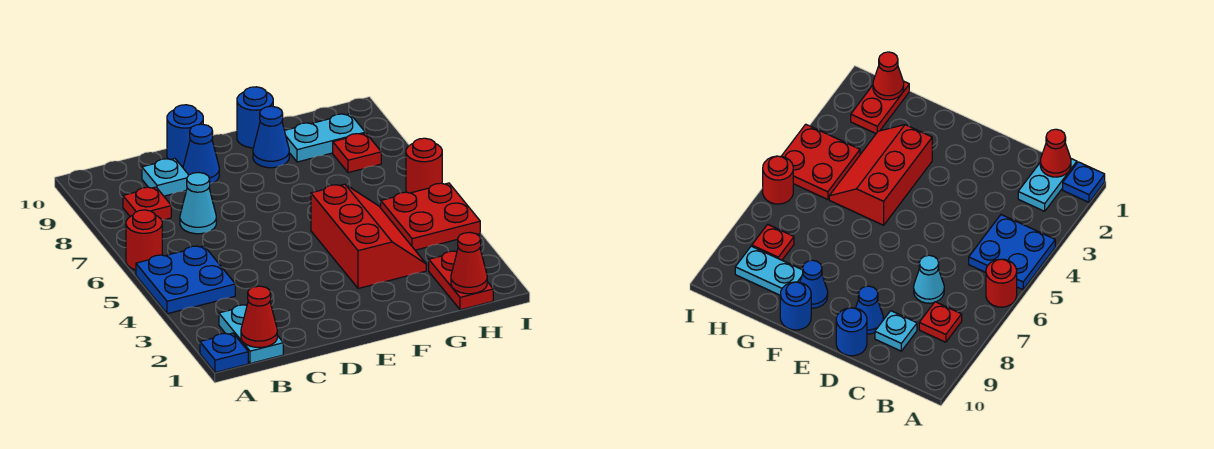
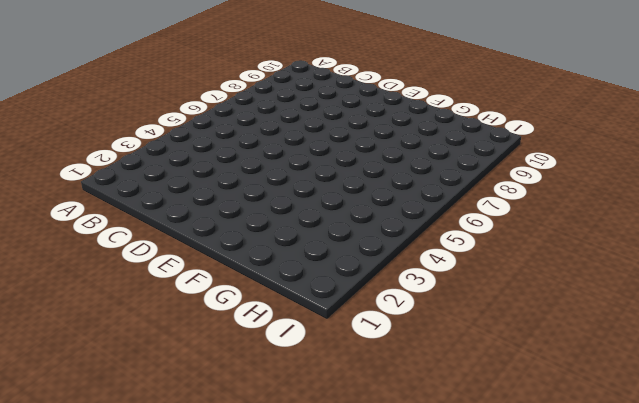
none -> blue 1x1 plate [200,333,248,372]
none -> blue 2x2 plate [136,246,235,314]
none -> red 1x1 round brick [126,210,162,270]

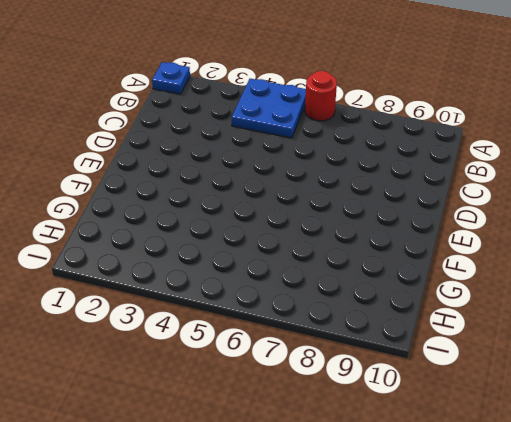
none -> cyan 1x2 plate [219,305,283,364]
none -> red 1x1 plate [123,187,171,220]
none -> cyan 1x1 cone [180,173,216,234]

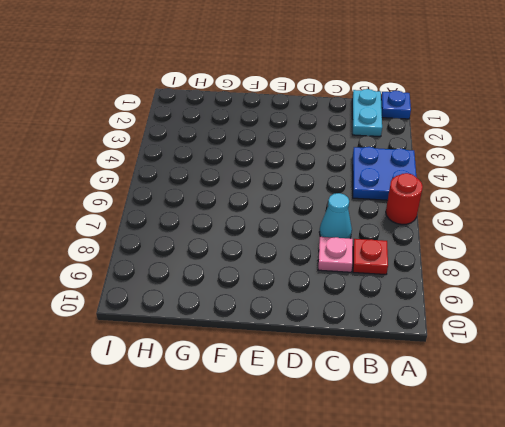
pink 1x1 plate [318,237,353,272] -> none
none -> cyan 1x1 plate [142,159,189,196]
none -> blue 1x1 cone [183,124,219,184]
none -> blue 1x1 round brick [167,105,203,166]

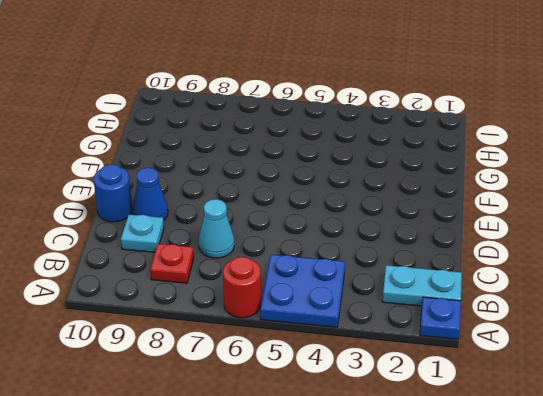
none -> red 2x3 slope [311,184,426,288]
none -> blue 1x1 cone [253,106,289,168]
none -> blue 1x1 round brick [237,87,273,148]

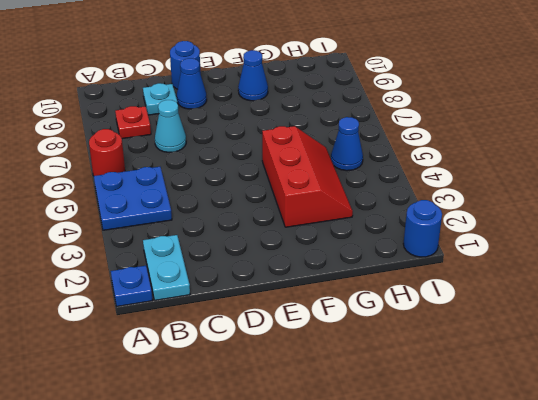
blue 1x1 cone [331,117,363,171] -> red 2x2 plate [381,183,480,250]
blue 1x1 round brick [403,200,442,257] -> blue 1x1 round brick moved to [237,87,273,148]
none -> cyan 1x2 plate [284,114,365,162]
none -> red 1x2 plate [429,251,493,310]
none -> red 1x1 plate [333,133,381,173]

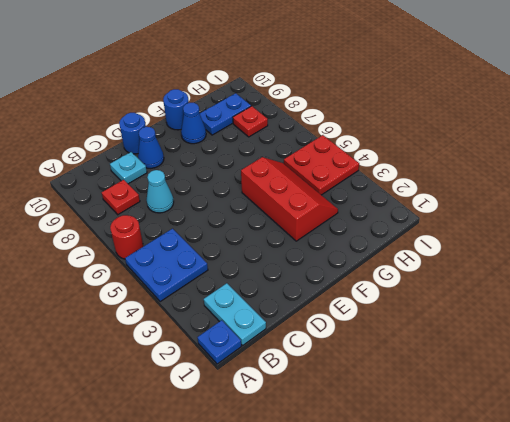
blue 1x2 plate [200,93,251,135] -> cyan 1x2 plate [284,114,365,162]
none -> red 1x2 plate [429,251,493,310]
none -> red 1x1 round brick [406,138,442,193]
none -> red 1x1 cone [241,286,277,347]

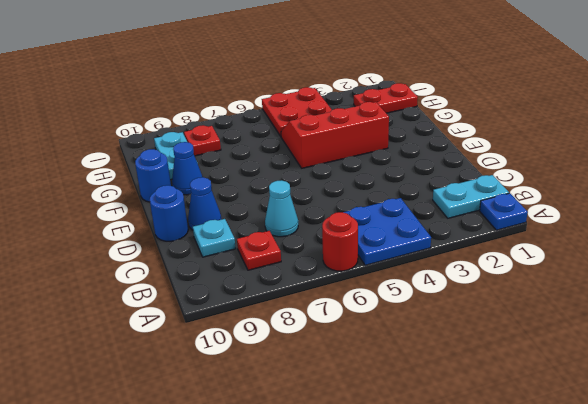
none -> red 1x1 round brick [406,138,442,193]
none -> red 1x1 cone [241,286,277,347]
none -> red 1x1 cone [451,233,487,294]

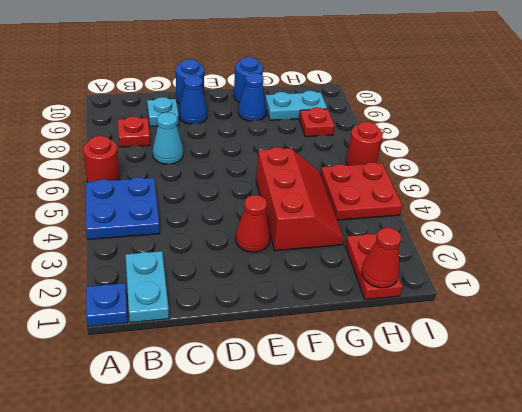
red 1x1 cone [236,195,270,252] -> red 1x1 cone moved to [241,286,277,347]

